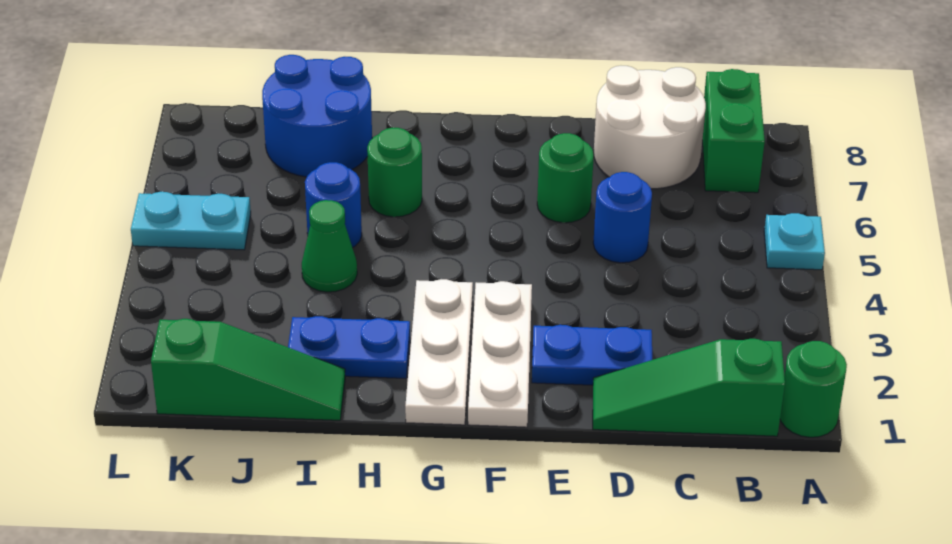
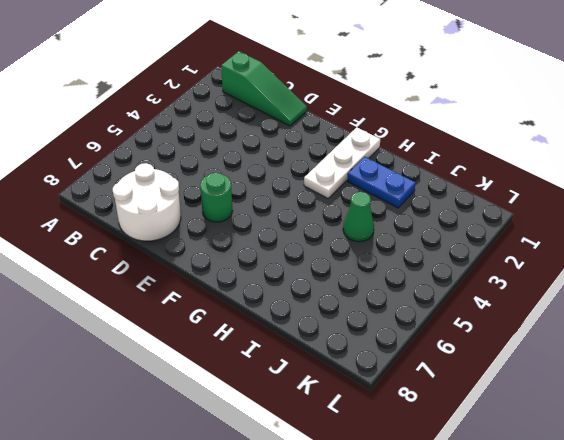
none -> green 1x1 round brick [780,341,847,437]
none -> cyan 1x1 plate [764,213,825,270]
none -> green 1x2 brick [702,69,765,193]

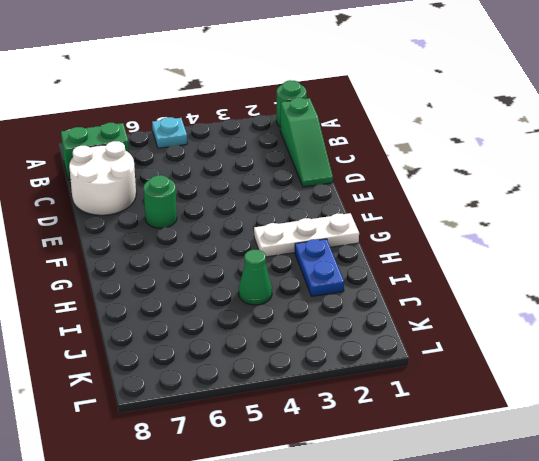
none -> blue 1x2 plate [532,325,652,385]
none -> blue 1x1 round brick [593,172,652,263]
none -> white 1x3 plate [468,281,532,427]

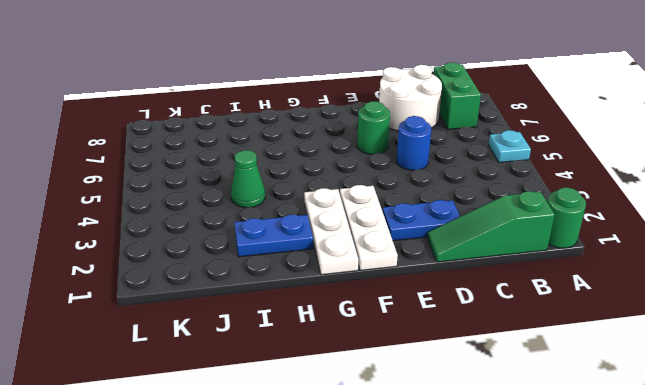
none -> green 1x1 round brick [367,128,422,217]
none -> green 1x3 slope [151,319,345,420]
none -> blue 1x1 round brick [305,162,362,248]

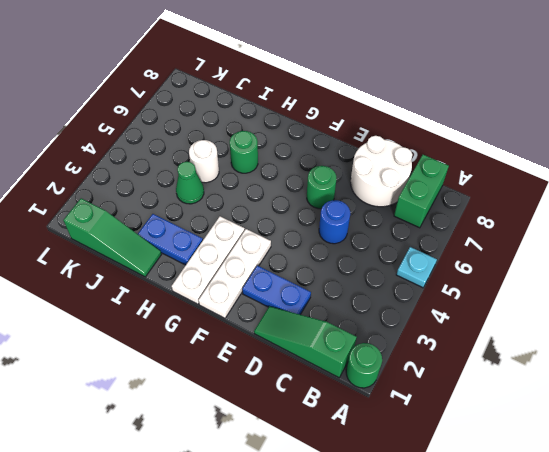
white 1x1 round brick [189,140,219,183] -> blue 1x1 round brick [305,162,362,248]
none -> blue 2x2 round brick [262,55,372,177]
none -> cyan 1x2 plate [131,192,251,250]

